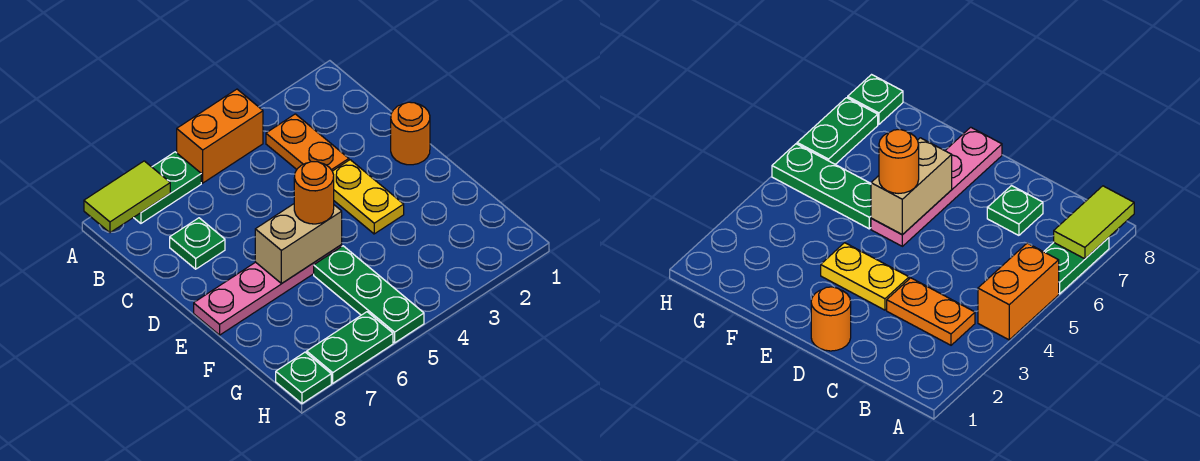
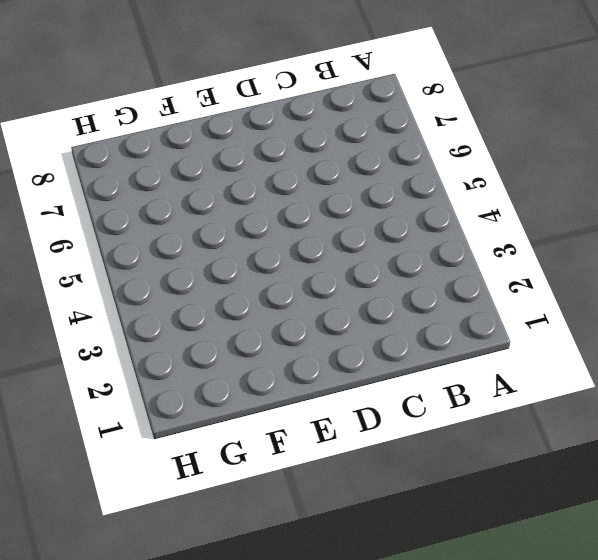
none -> orange 1x2 brick [177,89,263,183]
none -> green 1x2 plate [134,152,201,223]
none -> orange 1x2 plate [266,114,349,171]

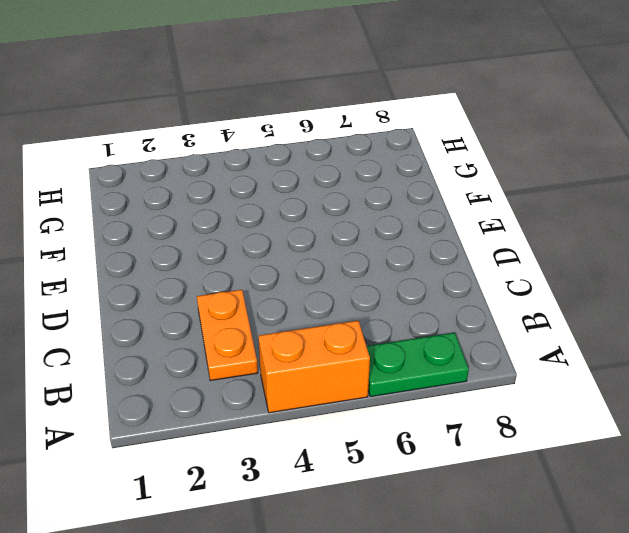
none -> green 1x1 plate [170,218,225,269]
none -> orange 1x1 round brick [391,102,430,165]
none -> yellow 1x2 plate [332,160,404,234]

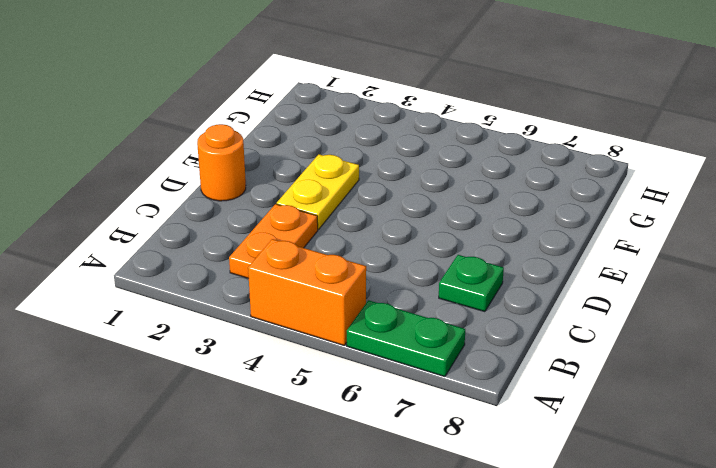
none -> pink 1x4 plate [194,245,342,335]
none -> green 1x3 plate [314,246,424,343]
none -> green 1x2 plate [307,312,393,383]

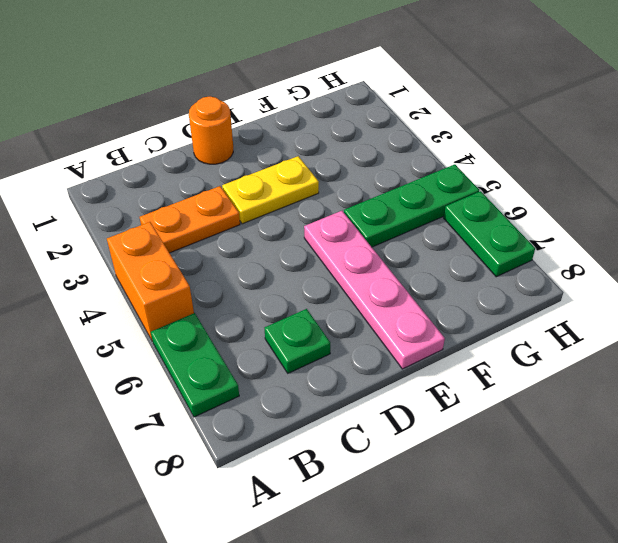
none -> green 1x1 plate [276,352,331,404]
none -> lime 1x2 tile [84,161,170,233]
none -> tan 1x2 brick [255,204,342,283]

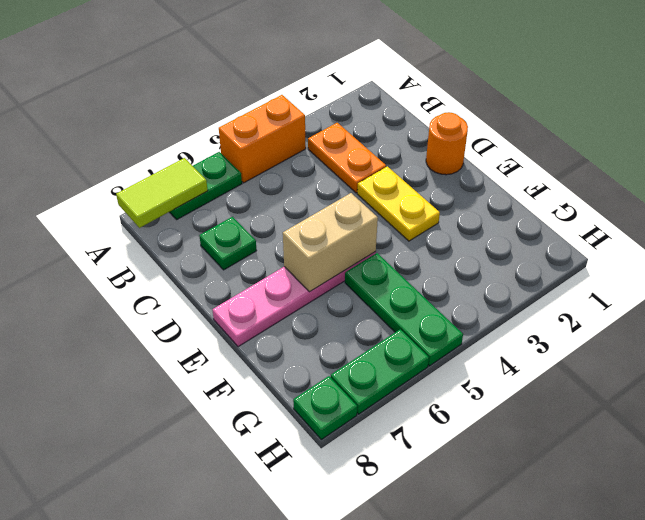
none -> orange 1x1 round brick [294,162,334,224]

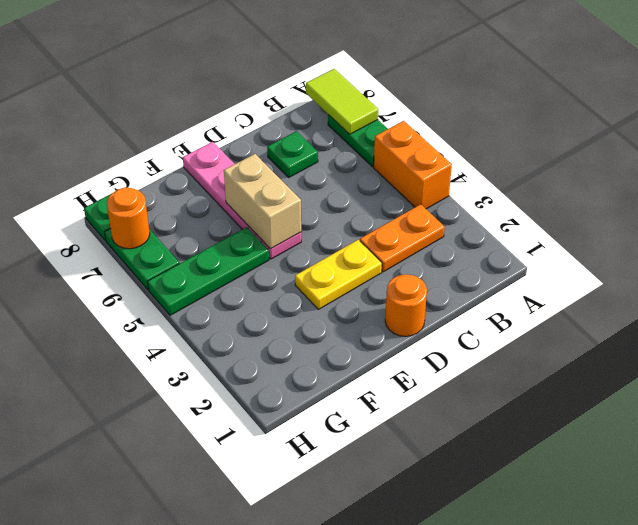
orange 1x1 round brick [107,187,150,249] -> orange 1x1 round brick moved to [294,162,334,224]

